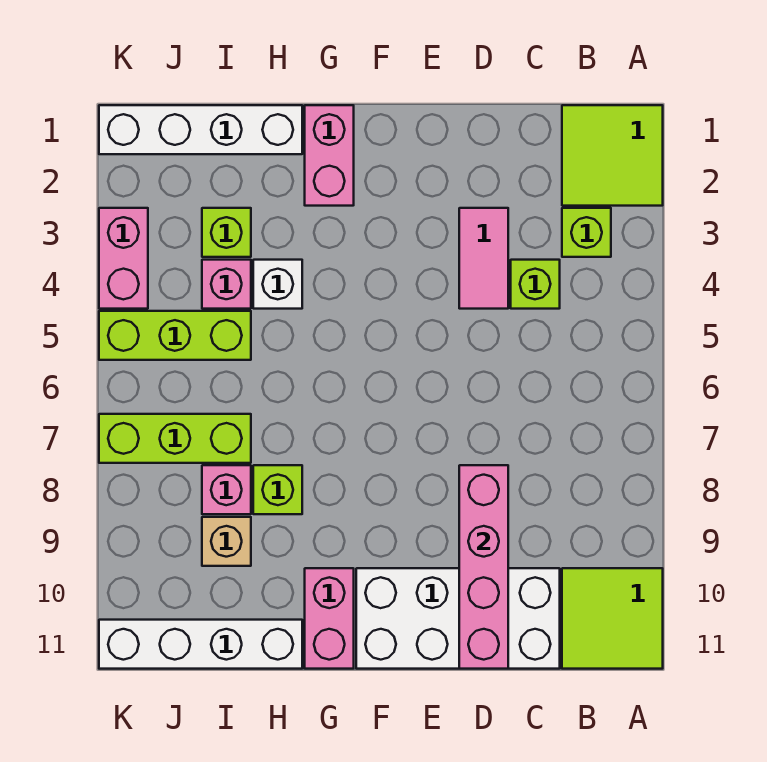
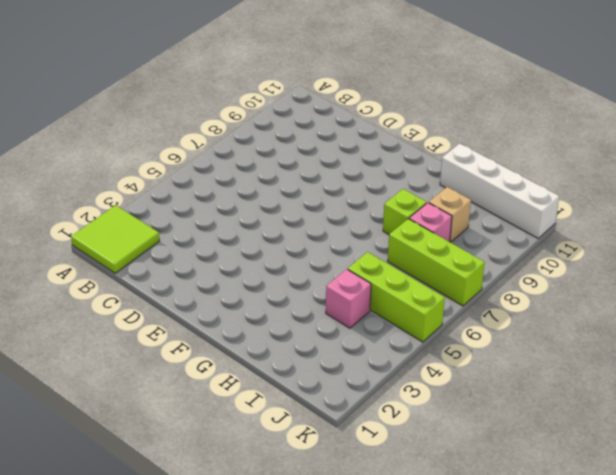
none -> lime 2x2 tile [562,568,663,669]
none -> lime 1x1 brick [562,208,611,257]
none -> lime 1x1 brick [511,260,560,309]

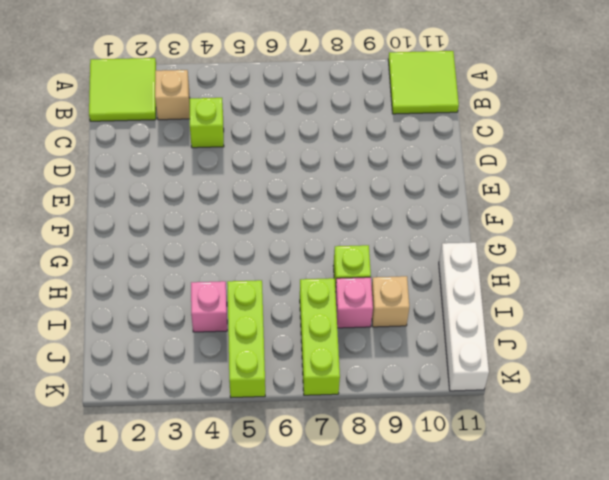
tan 1x1 brick [155,70,190,120] -> lime 1x1 brick [562,208,611,257]
none -> white 2x4 brick [356,568,560,669]
none -> pink 1x2 tile [459,208,508,309]
none -> pink 1x2 brick [305,105,354,206]

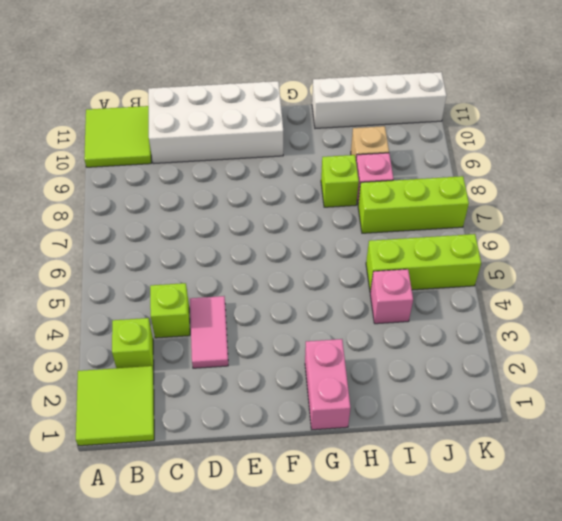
none -> pink 1x2 brick [305,568,354,669]
none -> white 1x4 brick [99,105,302,154]
none -> white 1x1 brick [253,260,302,309]

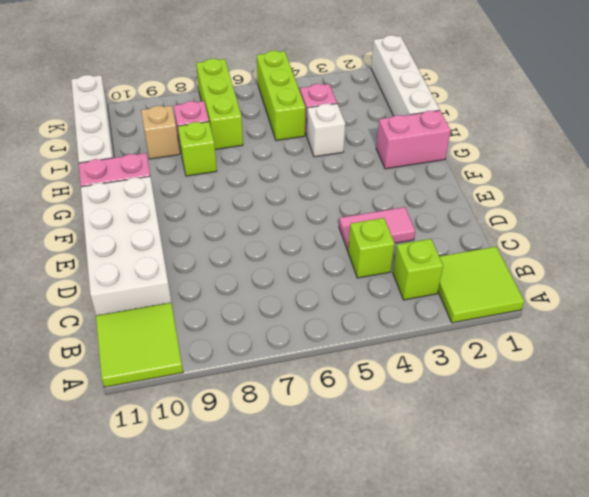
none -> lime 1x1 brick [202,208,251,257]
none -> pink 1x2 brick [99,208,148,309]
none -> pink 1x4 brick [459,465,508,669]

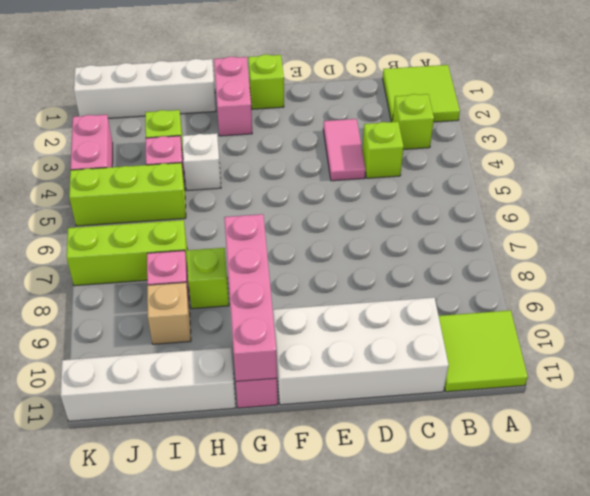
lime 1x1 brick [248,54,284,109] -> none
pink 1x4 brick [224,214,277,381] -> pink 1x4 brick moved to [459,465,508,669]

